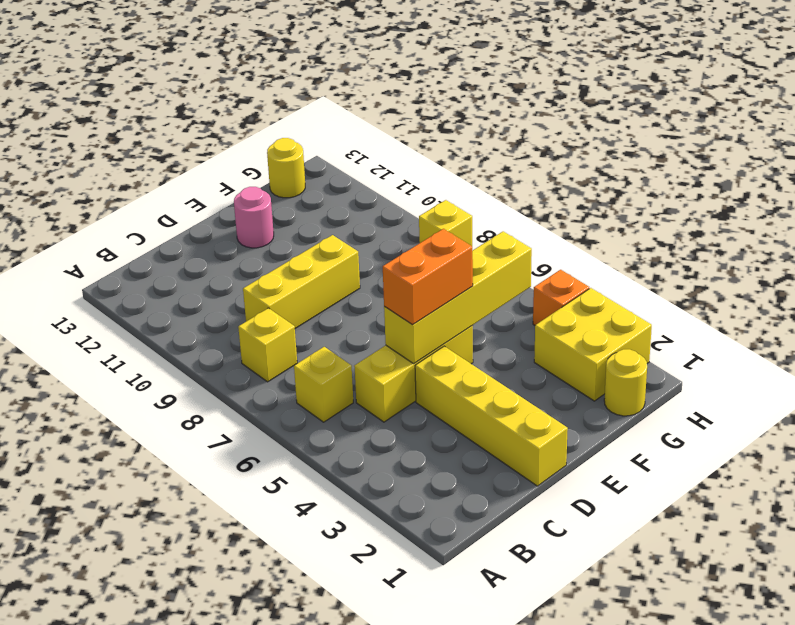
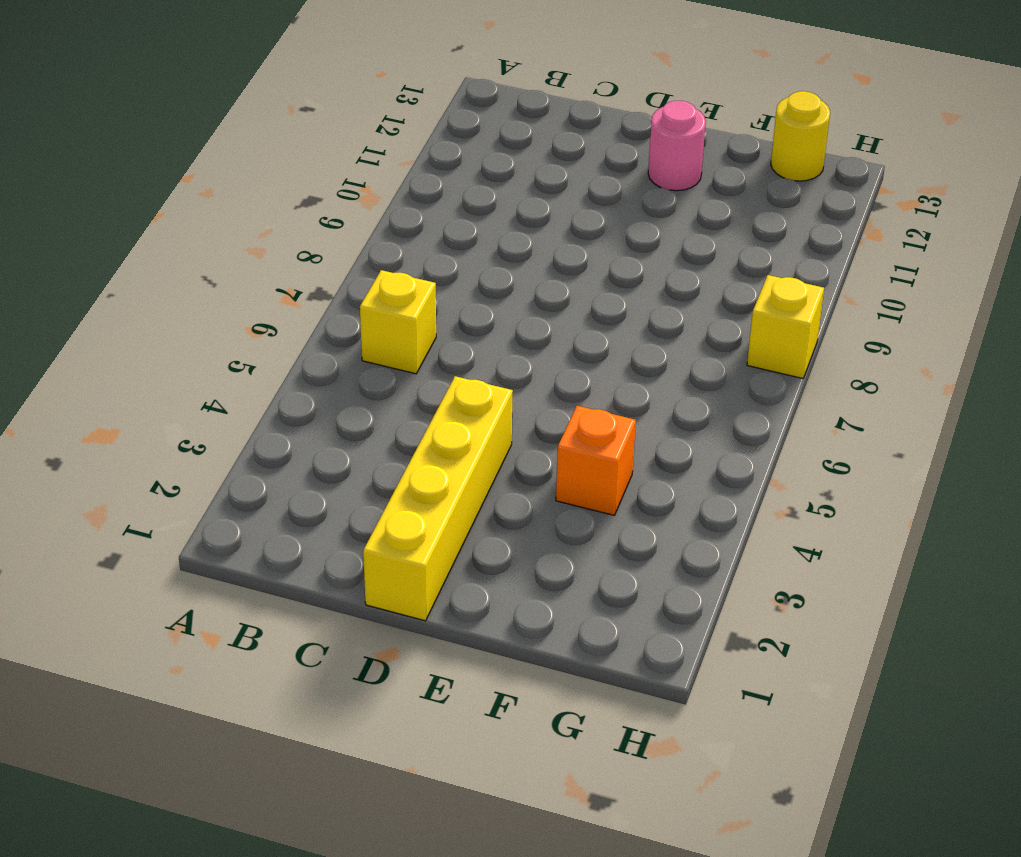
orange 1x1 brick [556,406,636,515] -> orange 1x1 brick moved to [533,270,589,325]
none -> yellow 1x1 brick [238,308,297,382]
none -> yellow 1x3 brick [354,326,473,422]
none -> yellow 1x3 brick [243,235,360,328]

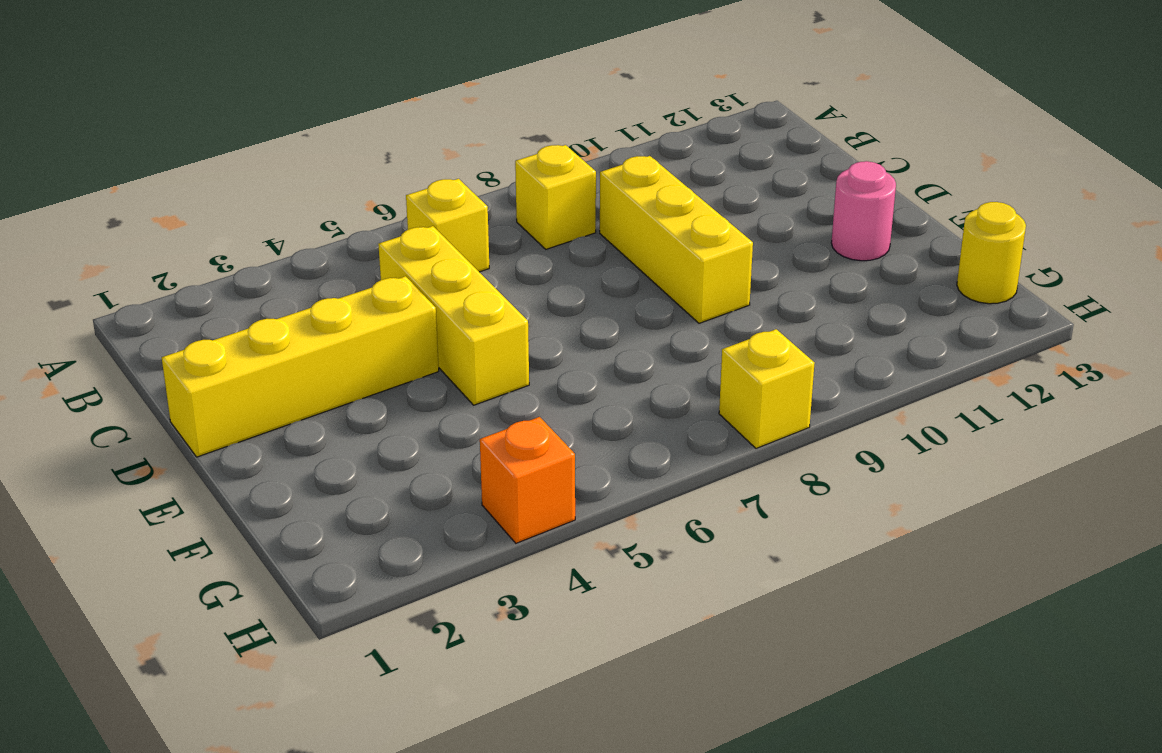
none -> yellow 1x1 round brick [604,349,647,416]
none -> yellow 2x2 brick [534,288,652,401]
none -> yellow 1x4 brick [384,231,532,364]

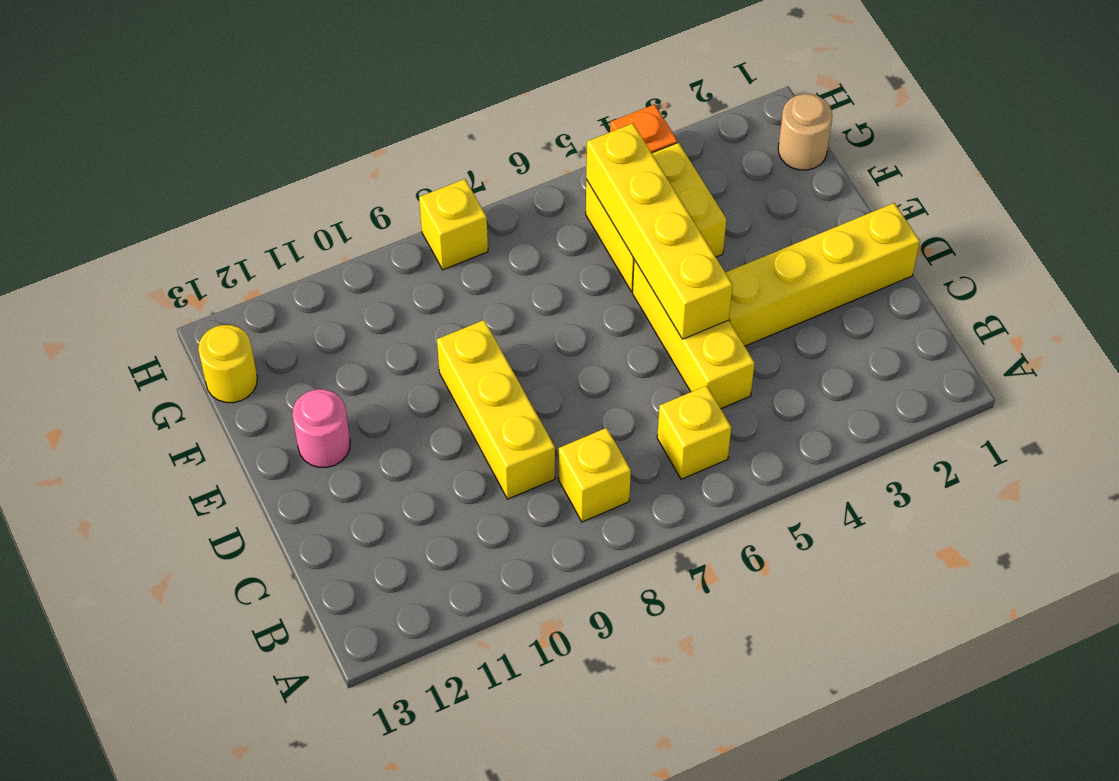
yellow 2x2 brick [586,143,726,292] -> yellow 2x2 brick moved to [534,288,652,401]
tan 1x1 round brick [778,94,832,170] -> yellow 1x1 round brick [604,349,647,416]
none -> orange 1x2 brick [383,229,473,325]

